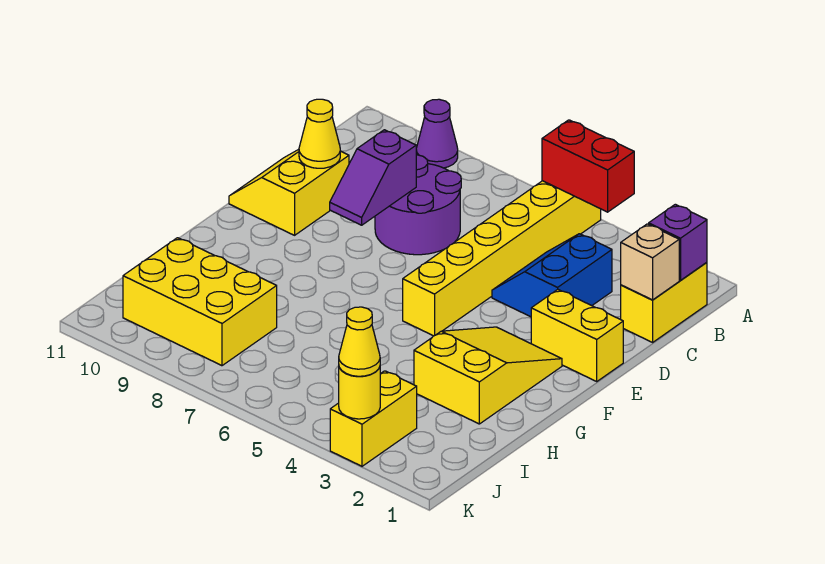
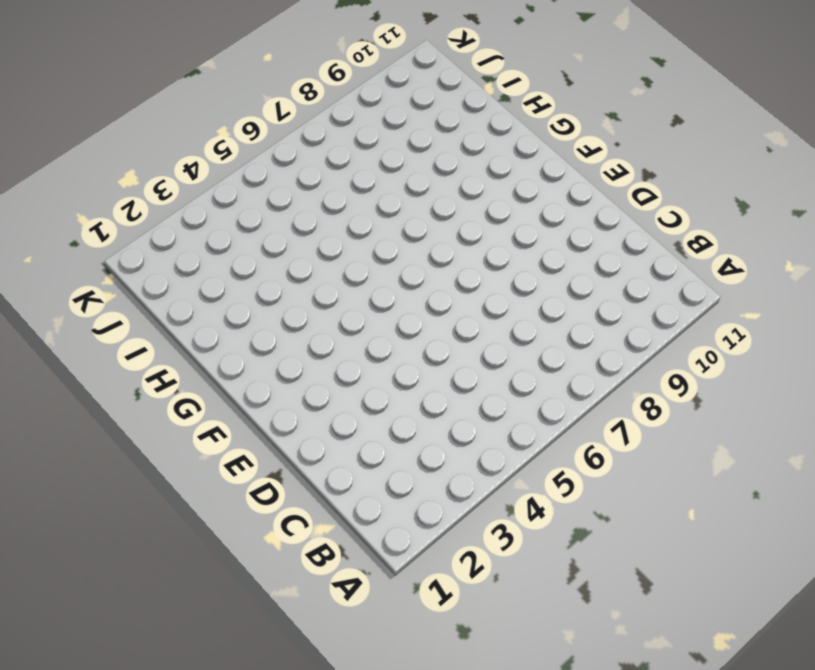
none -> yellow 1x6 brick [403,181,601,336]
none -> purple 1x1 cone [416,99,458,168]
none -> yellow 1x2 brick [621,262,707,342]

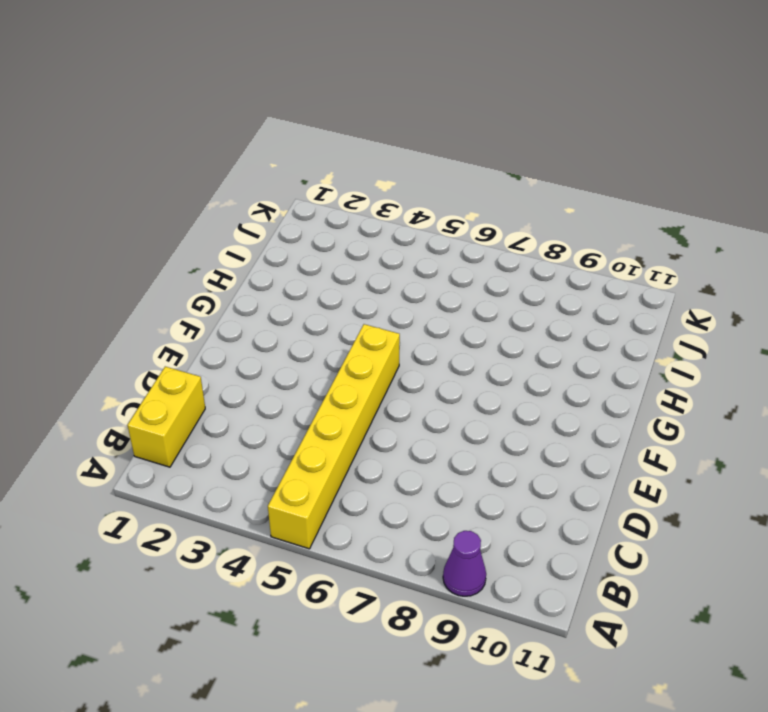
none -> blue 2x2 slope [492,234,612,317]
none -> purple 2x2 round brick [375,155,461,255]
none -> yellow 2x2 slope [229,149,349,235]

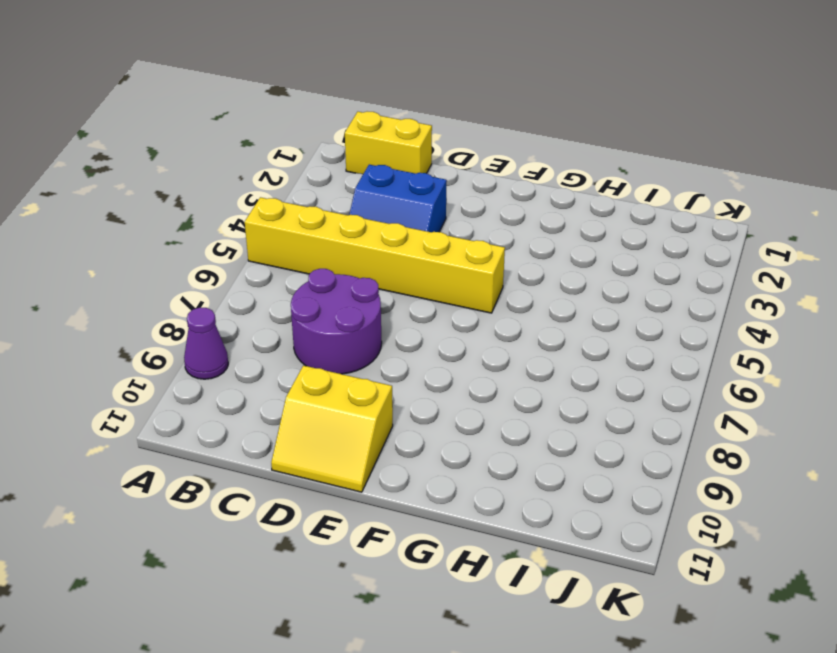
none -> yellow 1x2 brick [531,290,623,381]
none -> yellow 2x3 slope [414,327,562,424]
none -> yellow 2x3 brick [123,238,277,366]

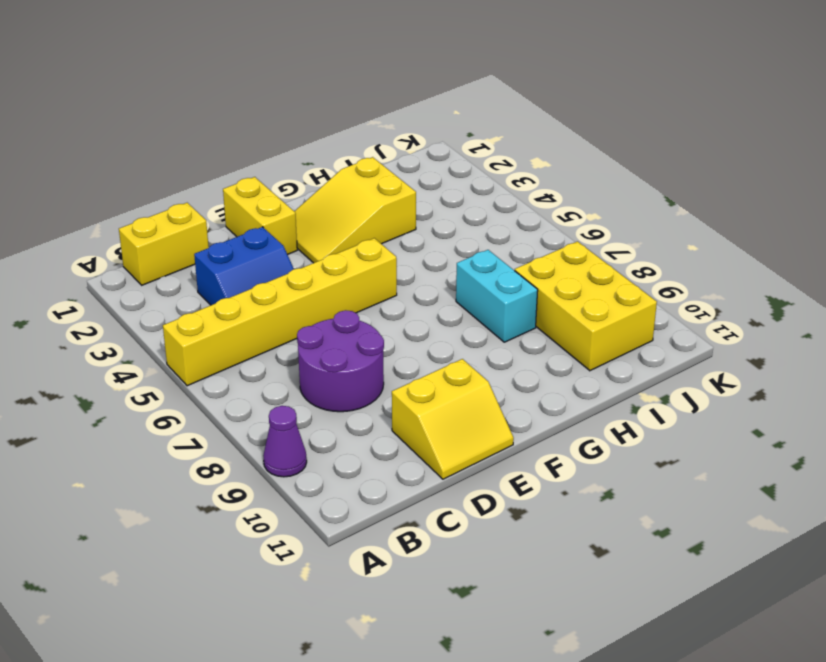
cyan 1x2 brick [456,250,538,342] -> none
none -> yellow 1x2 brick [330,371,417,466]
none -> red 1x2 brick [542,120,634,212]
none -> purple 1x1 brick [649,204,707,280]

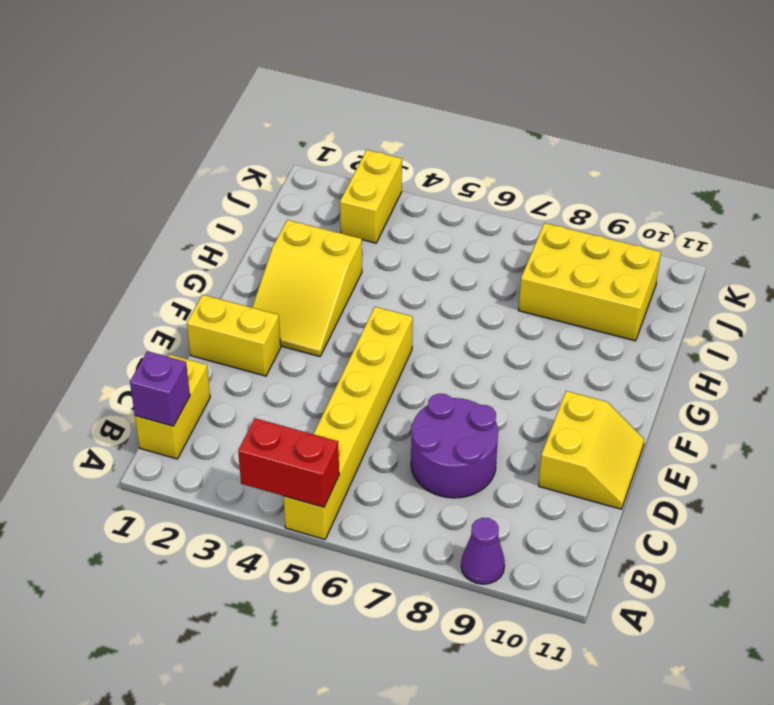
none -> blue 2x2 slope [492,234,612,317]
none -> tan 1x1 brick [621,224,679,300]
none -> purple 1x2 slope [330,130,416,225]

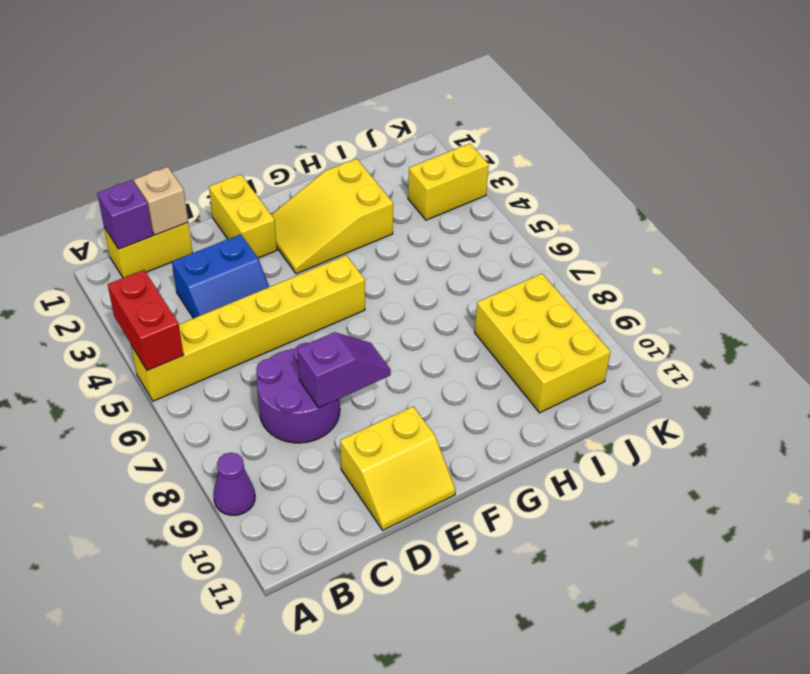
none -> yellow 1x1 cone [299,99,340,168]
none -> yellow 1x1 round brick [339,367,380,419]
none -> yellow 1x1 cone [339,307,380,376]

